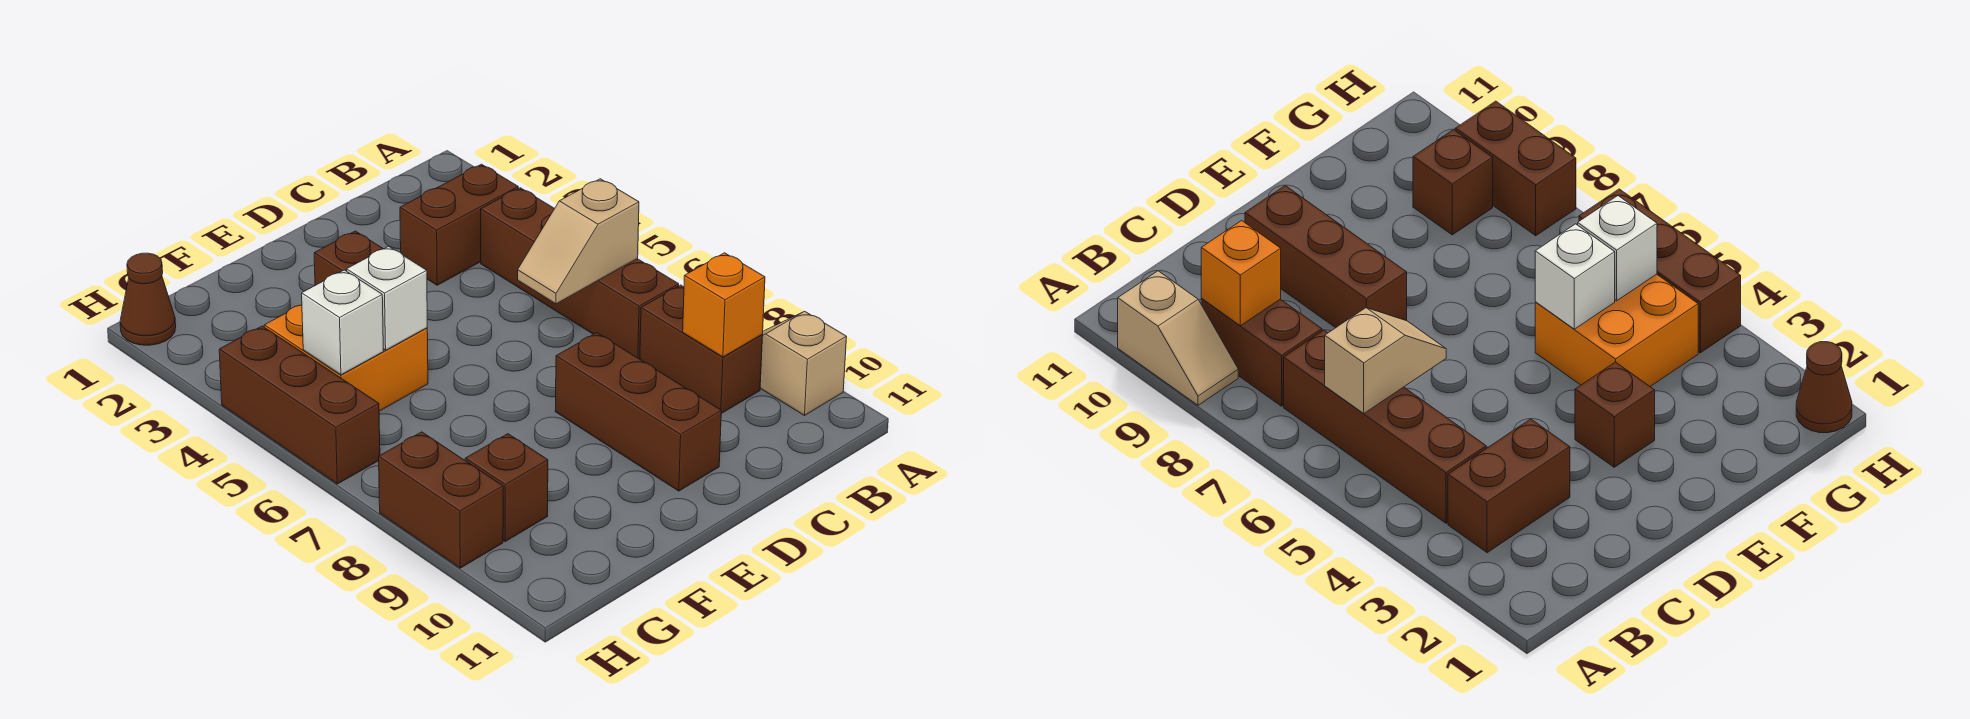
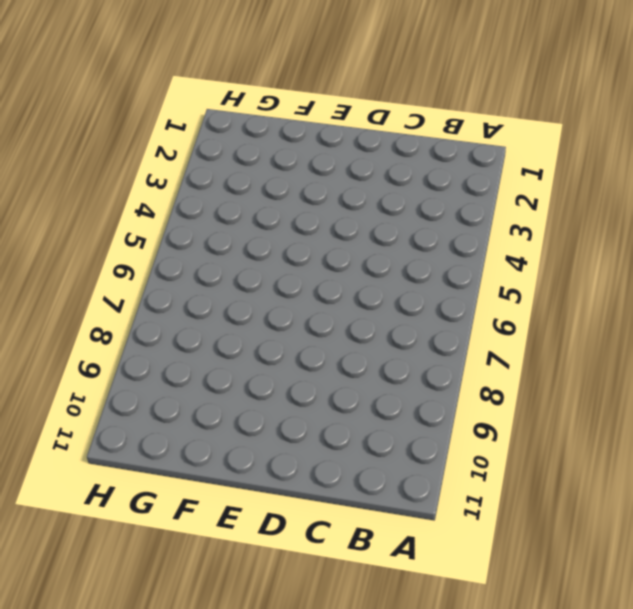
none -> tan 1x2 slope [760,311,847,415]
none -> brown 1x2 brick [400,164,518,285]
none -> brown 1x4 brick [481,188,679,359]

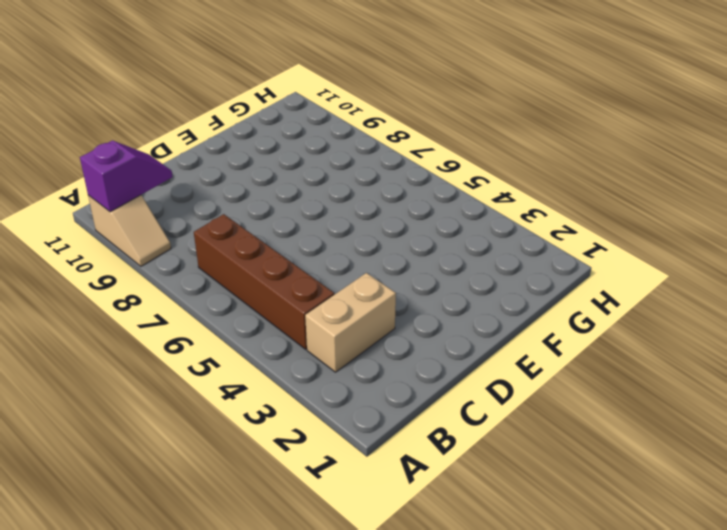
purple 1x2 slope [80,141,173,212] -> none
tan 1x2 brick [305,273,396,372] -> brown 1x2 brick [400,164,518,285]
none -> brown 1x2 brick [640,285,763,414]
none -> brown 1x3 brick [555,333,721,491]
none -> brown 1x1 brick [314,231,383,285]

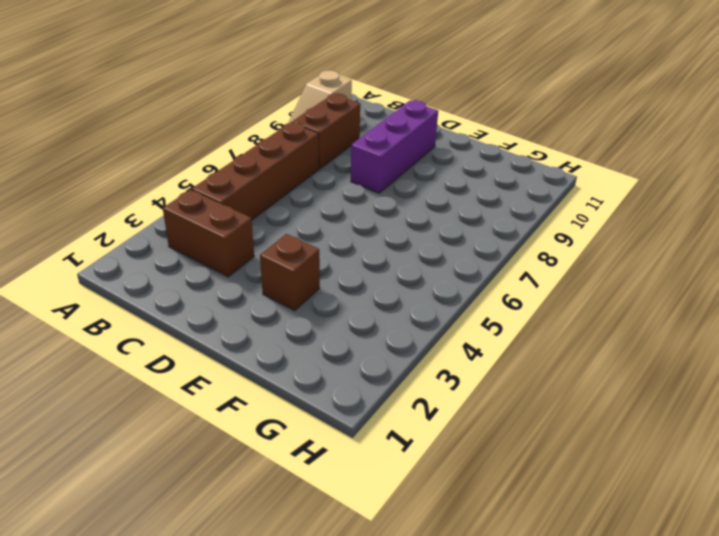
purple 1x3 brick [351,100,438,193] -> brown 1x3 brick [555,333,721,491]
none -> orange 2x2 brick [264,305,428,411]
none -> brown 1x1 brick [465,434,548,541]
none -> brown 1x1 cone [120,253,176,345]

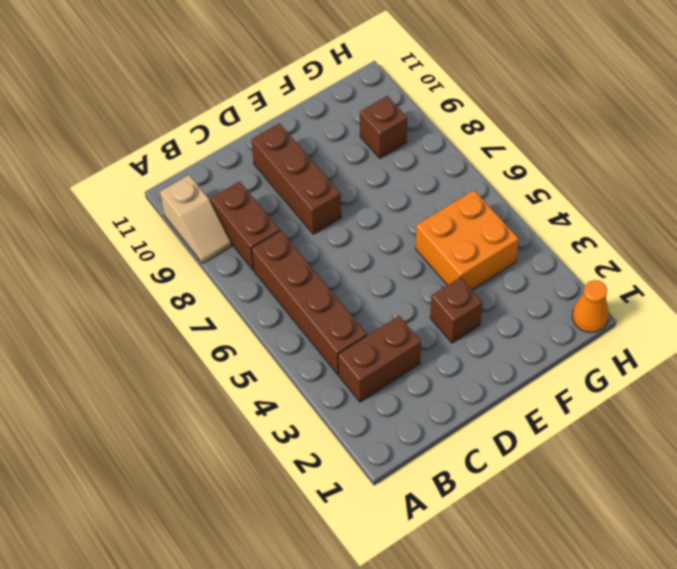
orange 1x1 cone [572,280,609,333] -> brown 1x1 cone [120,253,176,345]
none -> brown 1x3 brick [219,326,380,484]
none -> brown 1x2 brick [379,432,503,568]
none -> tan 1x2 slope [518,179,639,304]

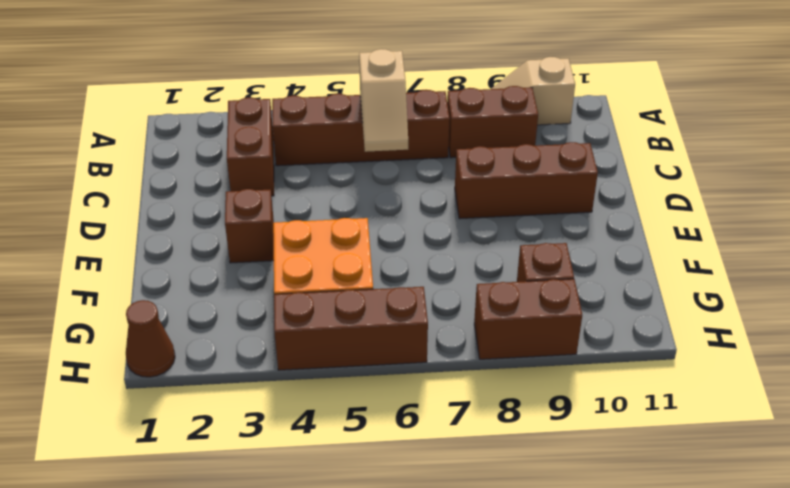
none -> orange 1x1 brick [683,253,765,357]
none -> white 1x1 brick [347,246,427,350]
none -> white 1x1 brick [302,270,383,375]

